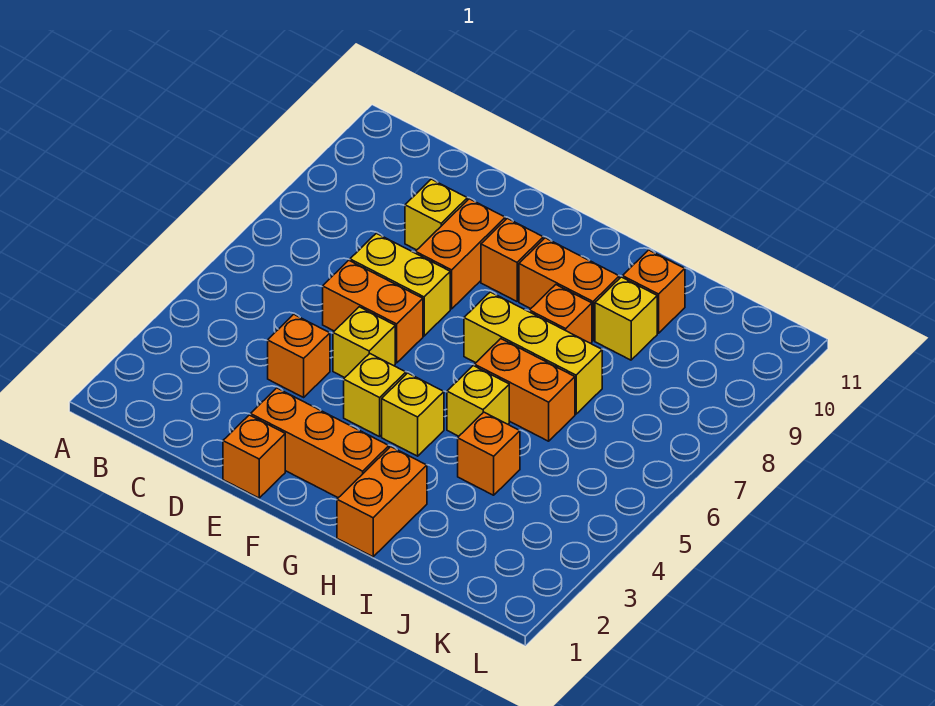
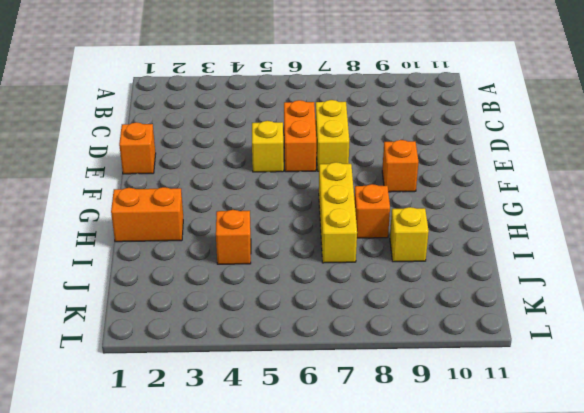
none -> orange 1x1 brick [268,314,330,397]
none -> yellow 1x1 brick [405,179,467,250]
none -> orange 1x3 brick [251,388,389,498]

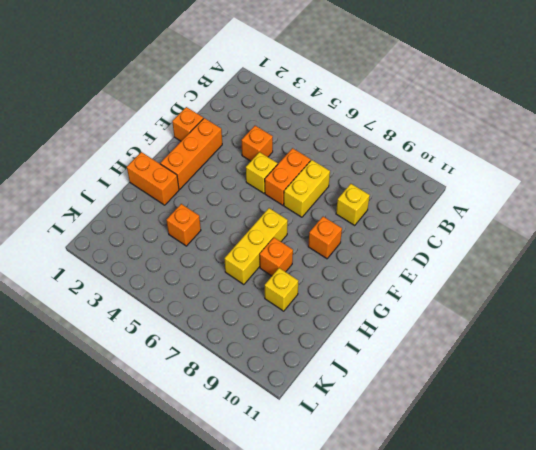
none -> orange 1x2 brick [416,199,505,309]
none -> yellow 1x1 brick [344,354,406,437]
none -> yellow 1x1 brick [382,373,444,456]

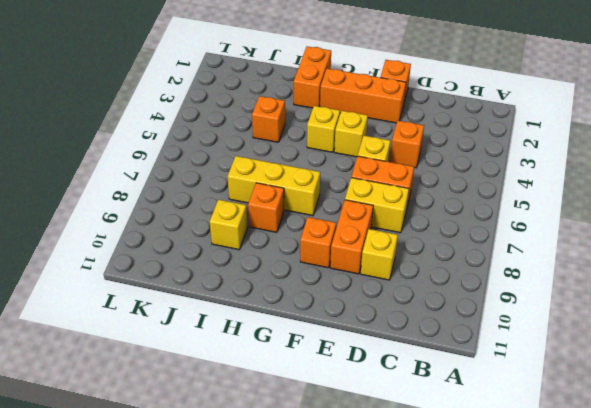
none -> orange 1x2 brick [519,238,619,341]
none -> yellow 1x1 brick [447,366,509,436]
none -> orange 1x2 brick [475,339,575,441]

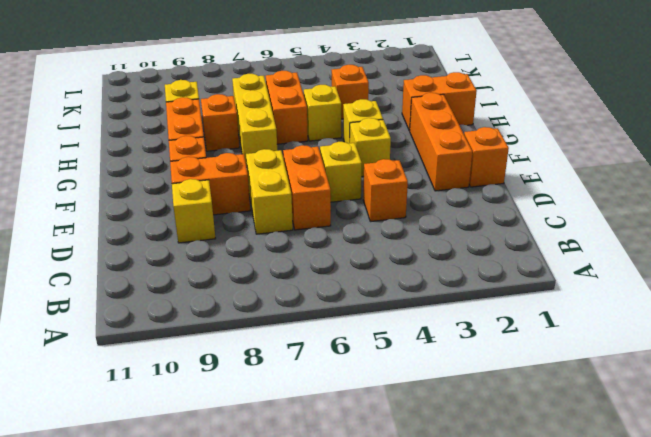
none -> orange 1x1 brick [622,250,685,333]

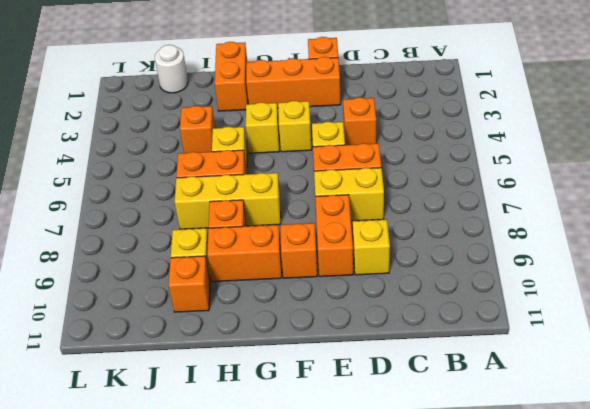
white 1x1 round brick [155,45,188,93] -> none

